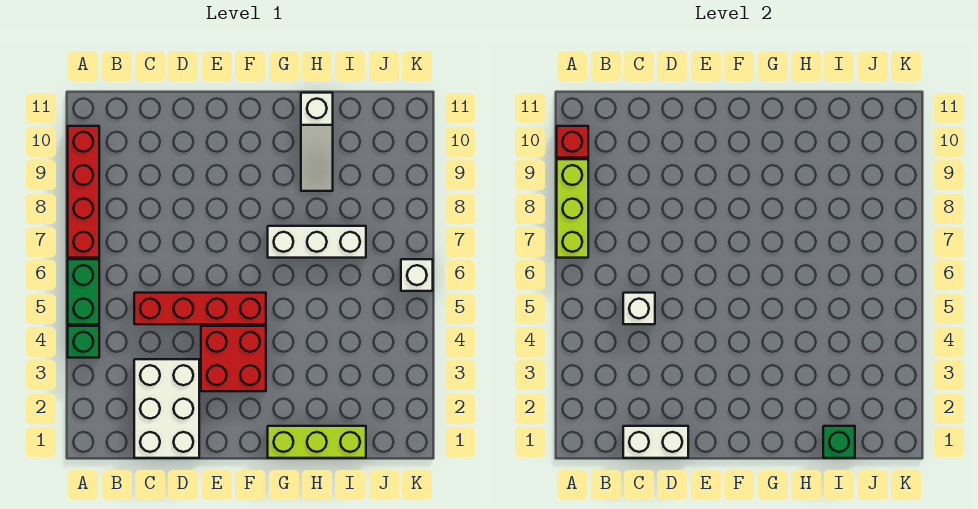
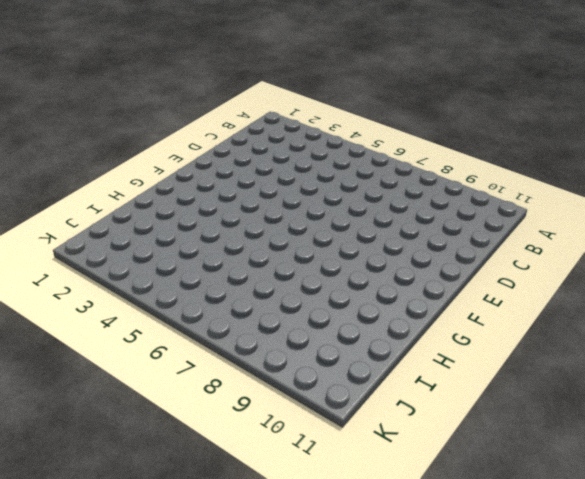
none -> green 1x1 brick [68,326,99,358]
none -> green 1x2 brick [68,259,99,324]
none -> red 1x4 brick [68,126,99,258]

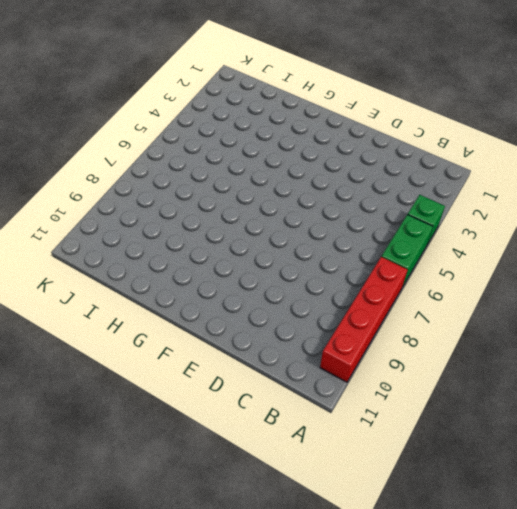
none -> white 2x3 brick [134,359,199,458]
none -> red 1x4 brick [134,293,266,324]
none -> red 2x2 brick [201,326,266,391]

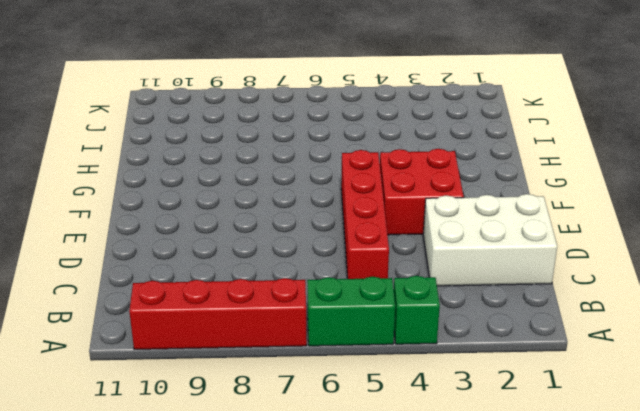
none -> lime 1x3 brick [268,426,366,458]
none -> white 1x3 brick [268,226,366,258]
none -> white 1x3 slope [301,93,333,191]

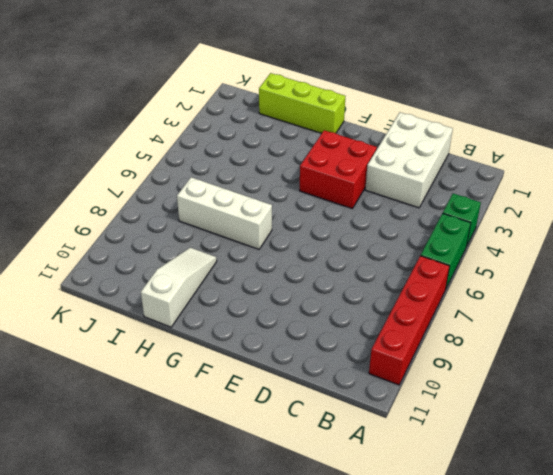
none -> red 1x4 brick [134,293,266,324]
none -> white 1x1 brick [401,259,433,291]
none -> lime 1x3 brick [557,159,588,258]

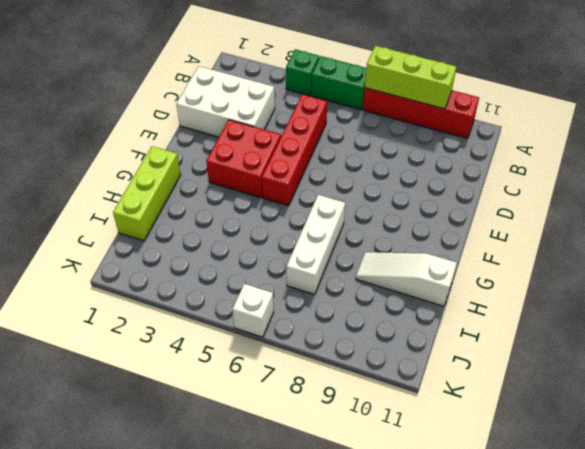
none -> red 1x1 brick [557,126,588,158]
none -> white 1x2 brick [623,426,688,458]
none -> white 1x1 brick [623,293,655,324]

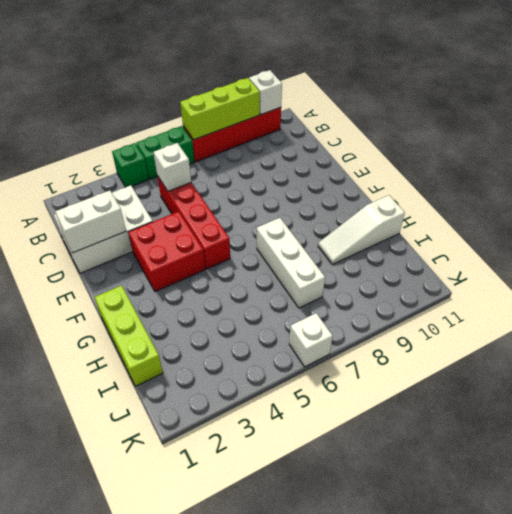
white 1x1 brick [249,70,282,115] -> red 1x1 brick [557,126,588,158]
white 1x2 brick [55,190,126,253] -> white 1x2 brick turned to [623,426,688,458]
none -> green 1x1 brick [823,426,855,458]

